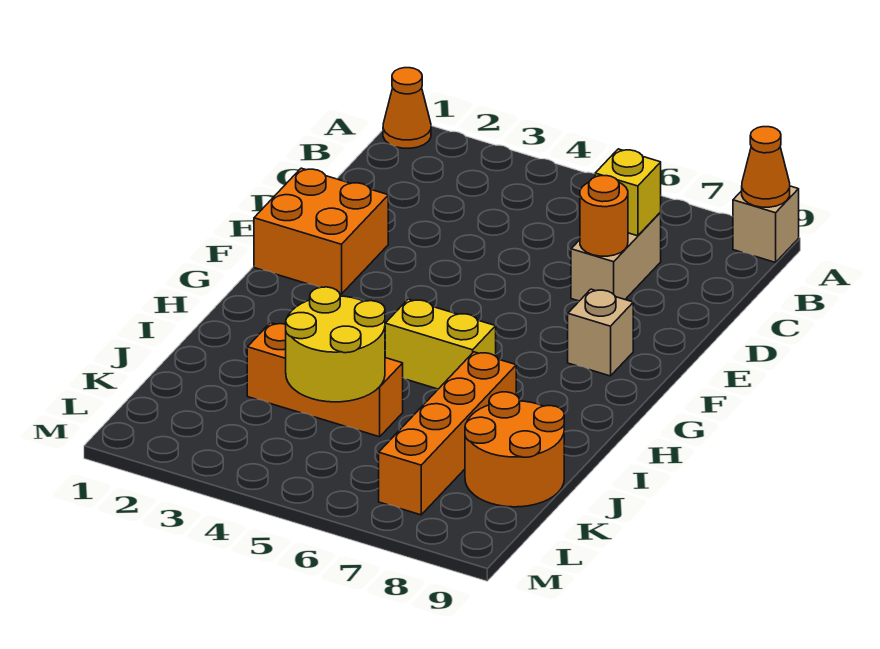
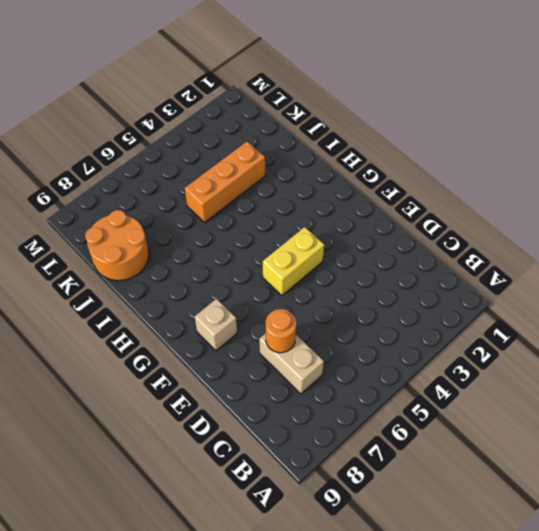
yellow 1x2 brick [263,227,324,295] -> yellow 1x2 brick moved to [385,299,496,389]
none -> orange 1x1 cone [383,68,431,148]
none -> tan 1x1 brick [733,186,799,262]
none -> orange 2x2 brick [254,168,388,294]

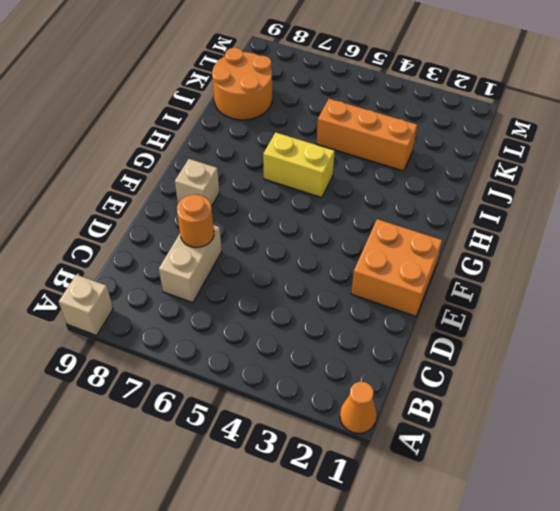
none -> orange 1x4 brick [379,352,516,515]
none -> orange 1x1 cone [742,127,790,207]
none -> yellow 1x1 brick [595,149,661,236]

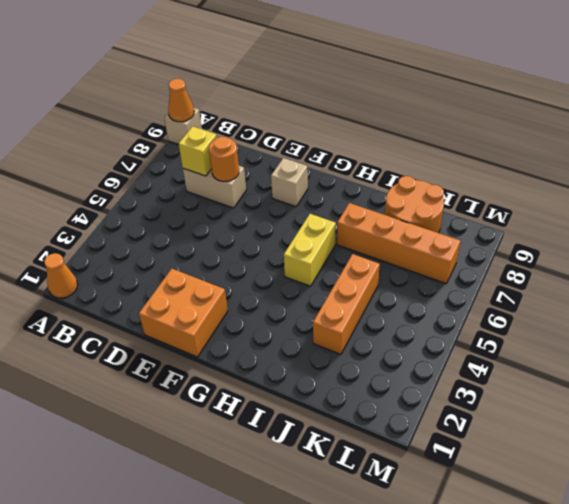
none -> yellow 2x2 round brick [286,287,385,402]

